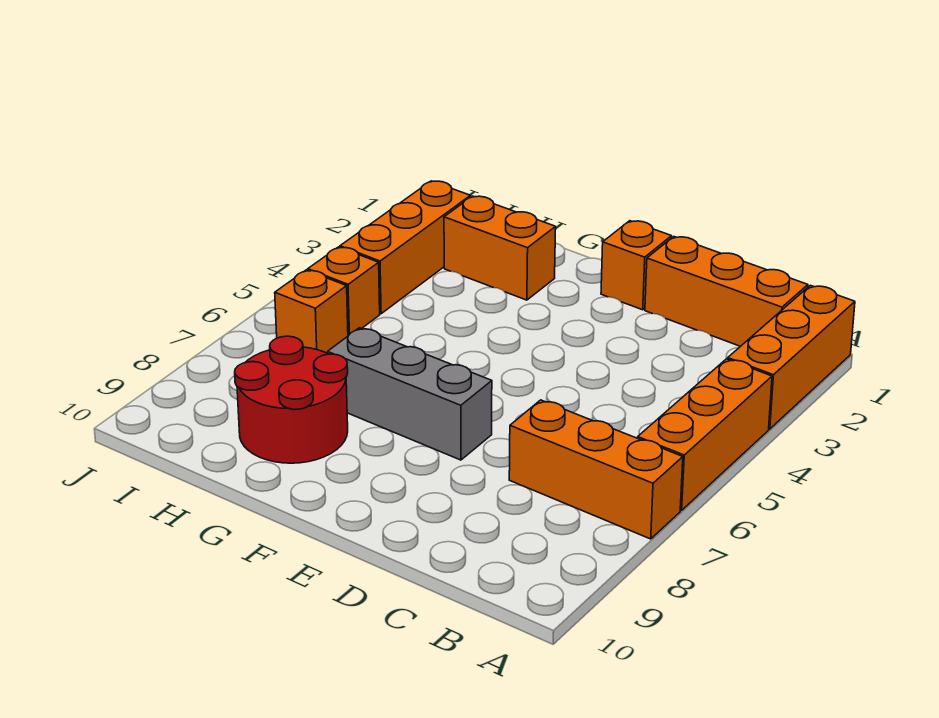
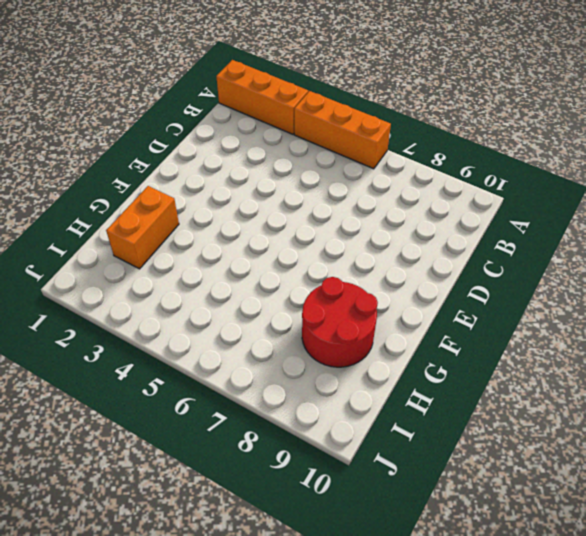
none -> orange 1x3 brick [509,400,683,539]
none -> orange 1x3 brick [645,237,808,346]

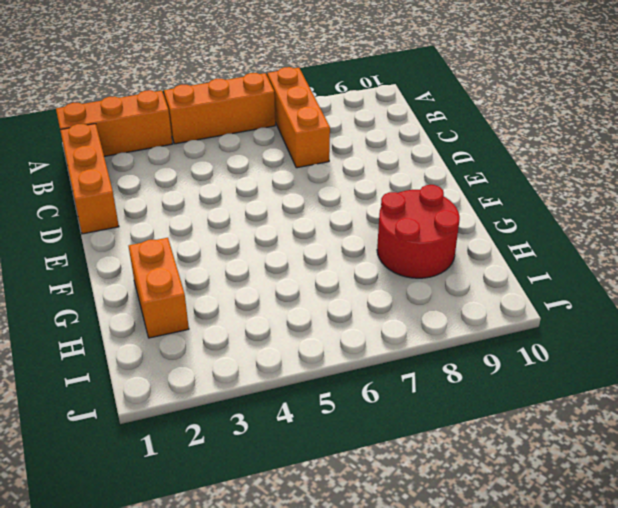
none -> orange 1x1 brick [601,221,672,310]
none -> grey 1x3 brick [328,328,492,460]

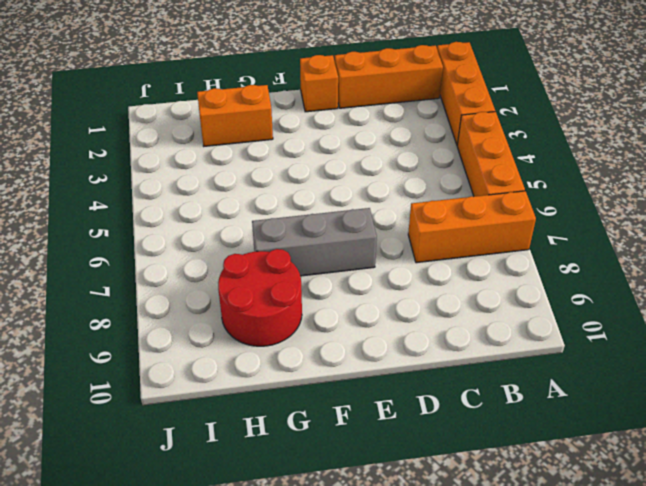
none -> orange 1x3 brick [340,181,471,314]
none -> orange 1x1 brick [308,247,380,336]

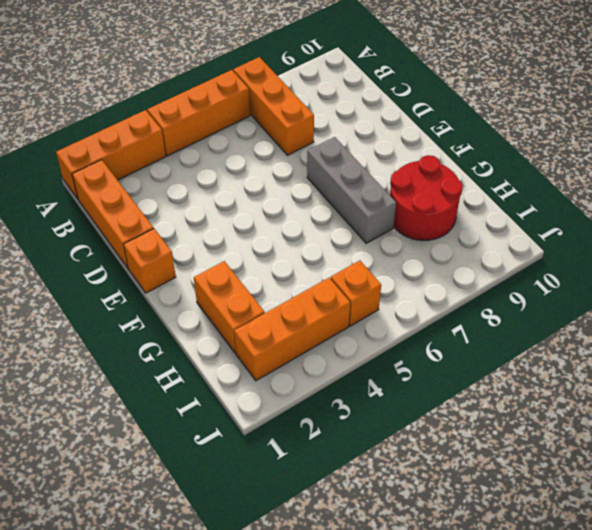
none -> orange 1x1 brick [275,270,348,353]

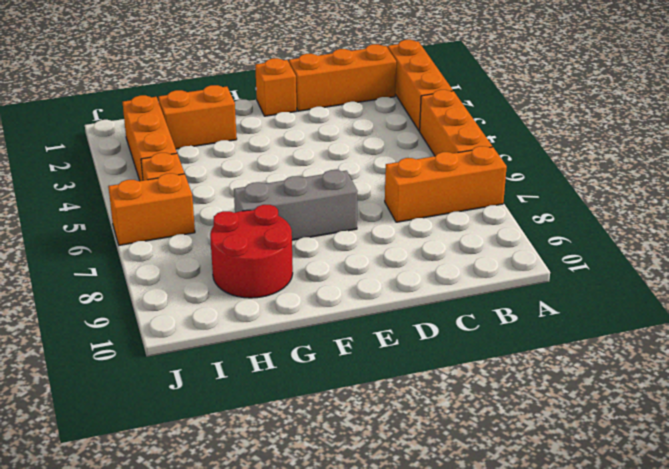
orange 1x2 brick [108,173,195,245] -> orange 1x1 brick [275,270,348,353]

